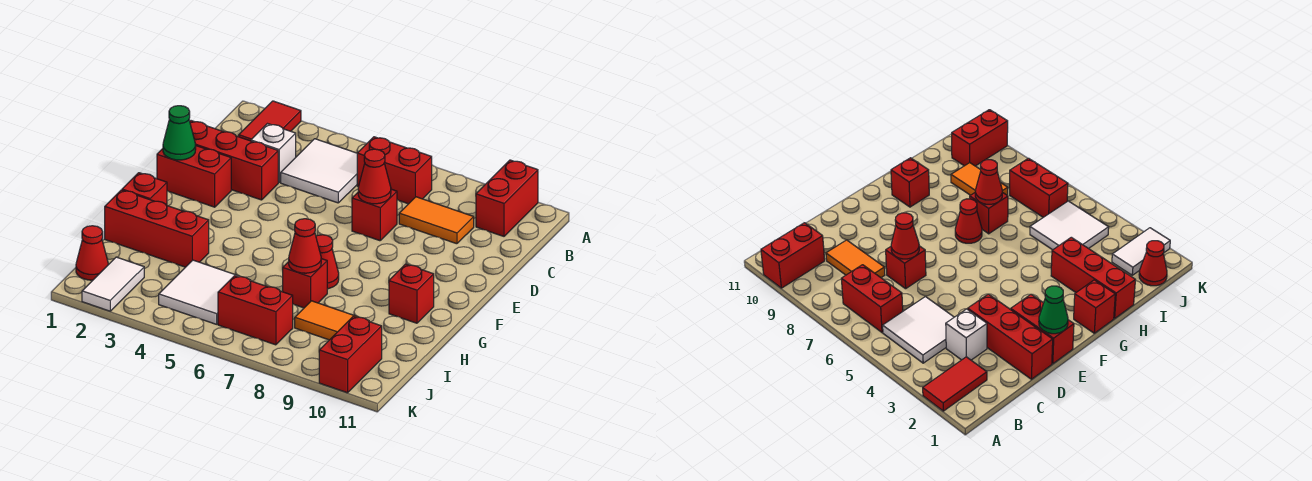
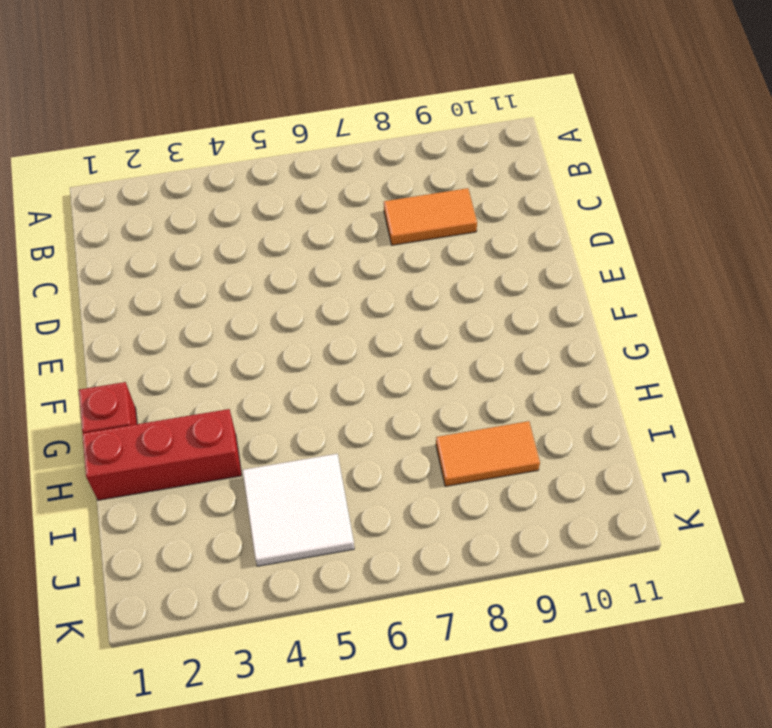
none -> red 1x2 tile [239,101,301,141]
none -> red 1x2 brick [476,160,538,236]
none -> white 2x2 tile [281,139,357,203]

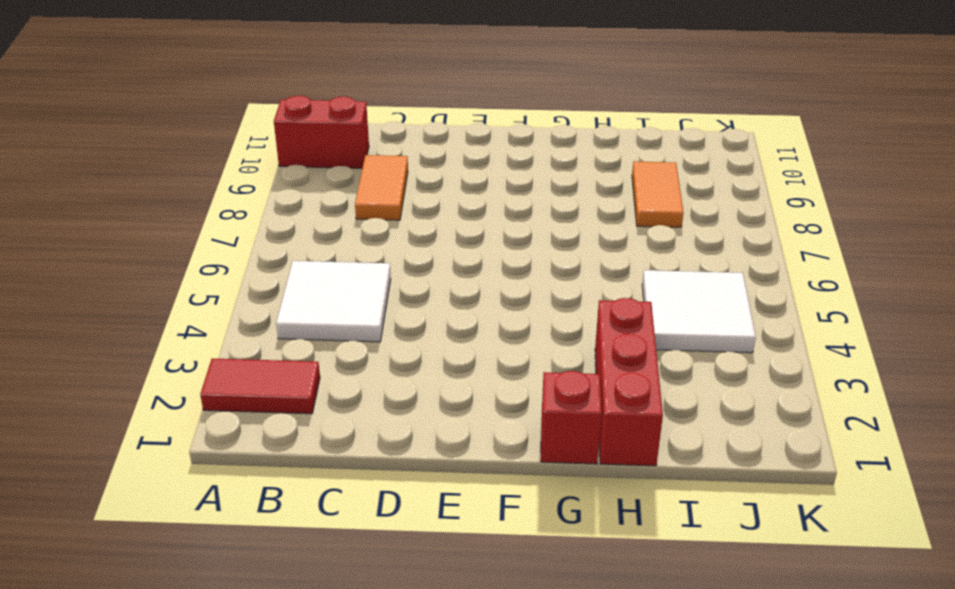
none -> red 1x2 brick [357,137,432,204]
none -> white 1x1 brick [251,124,296,183]
none -> red 1x3 brick [190,121,278,200]

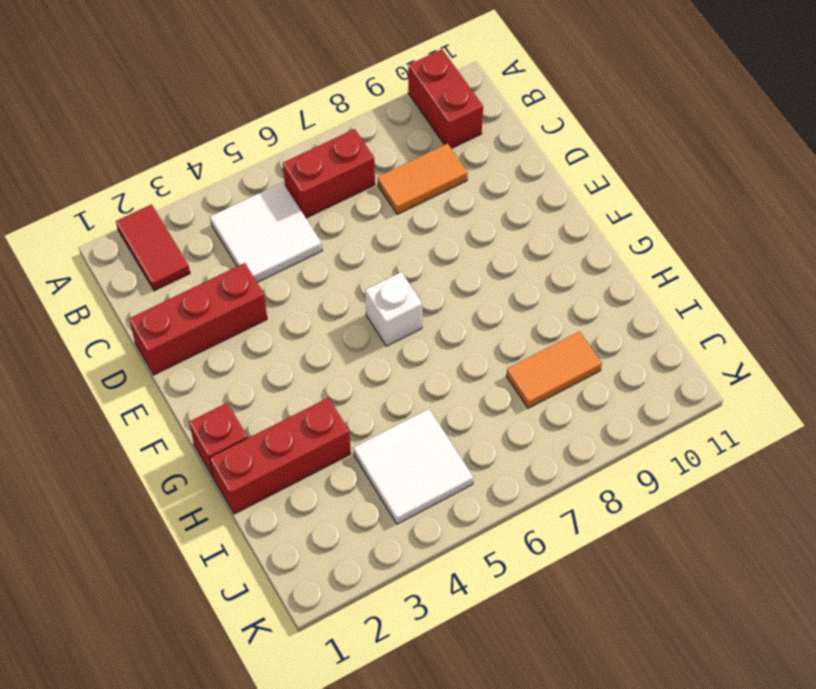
white 1x1 brick [365,272,422,346] -> white 1x1 brick moved to [251,124,296,183]
none -> red 1x1 brick [352,189,397,241]
none -> red 1x2 brick [157,146,231,207]
none -> red 1x1 cone [316,235,339,289]

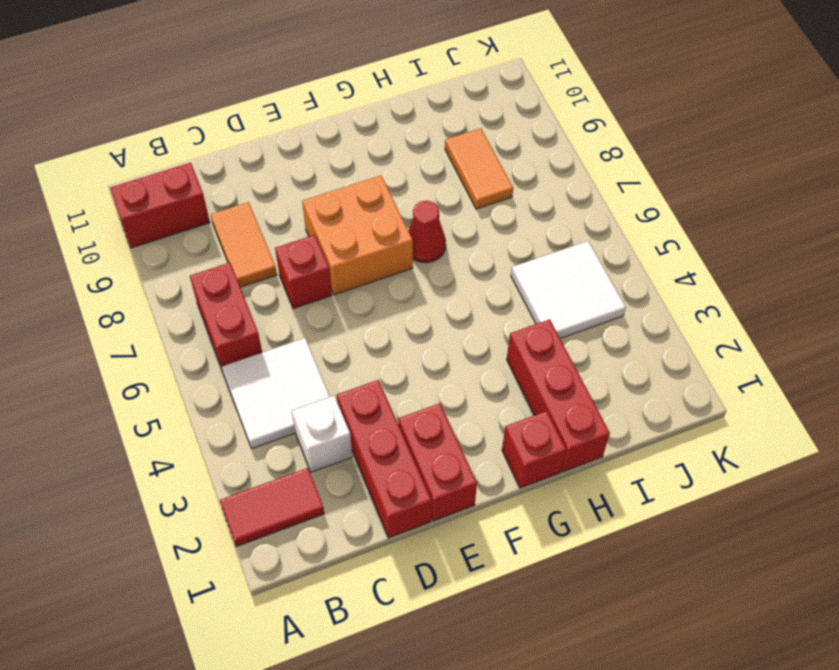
orange 2x2 brick [302,175,413,295] -> none
none -> red 1x1 brick [389,264,434,323]
none -> red 1x1 brick [283,259,327,308]
none -> red 1x1 cone [76,226,109,280]

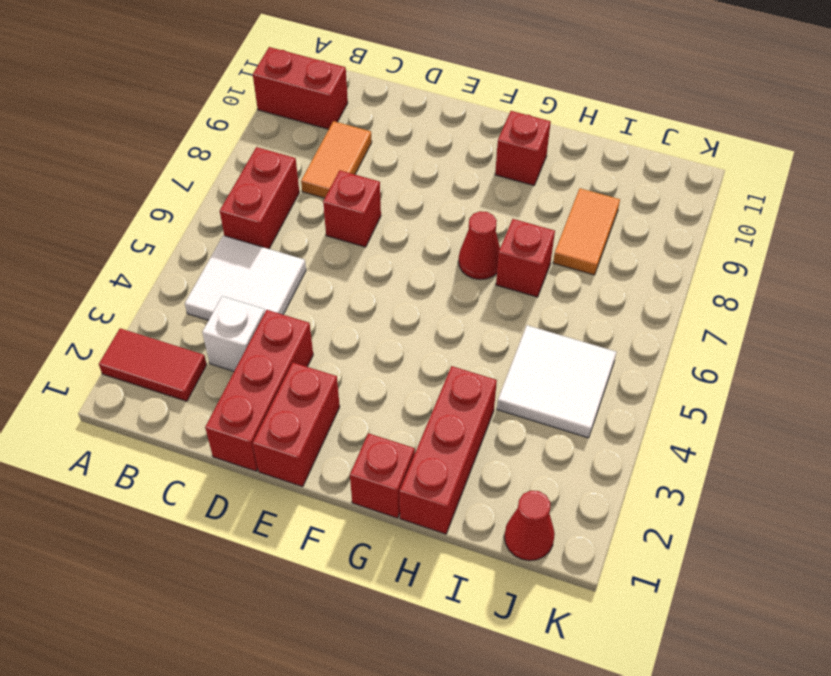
none -> white 1x2 tile [82,257,144,311]
none -> red 1x2 brick [218,276,293,345]
none -> red 1x2 brick [319,316,382,393]

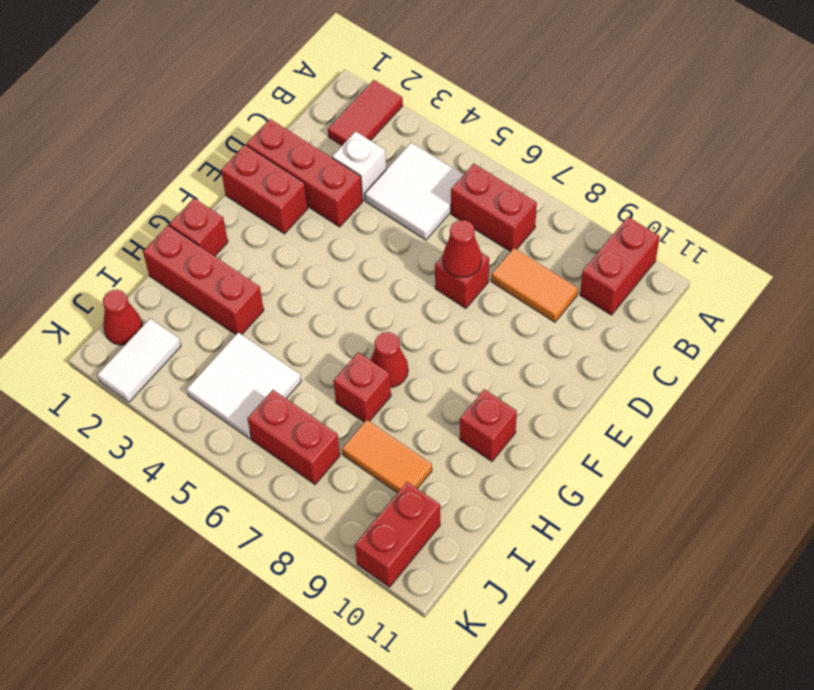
none -> green 1x1 cone [163,106,196,160]
none -> red 1x1 cone [289,219,321,273]

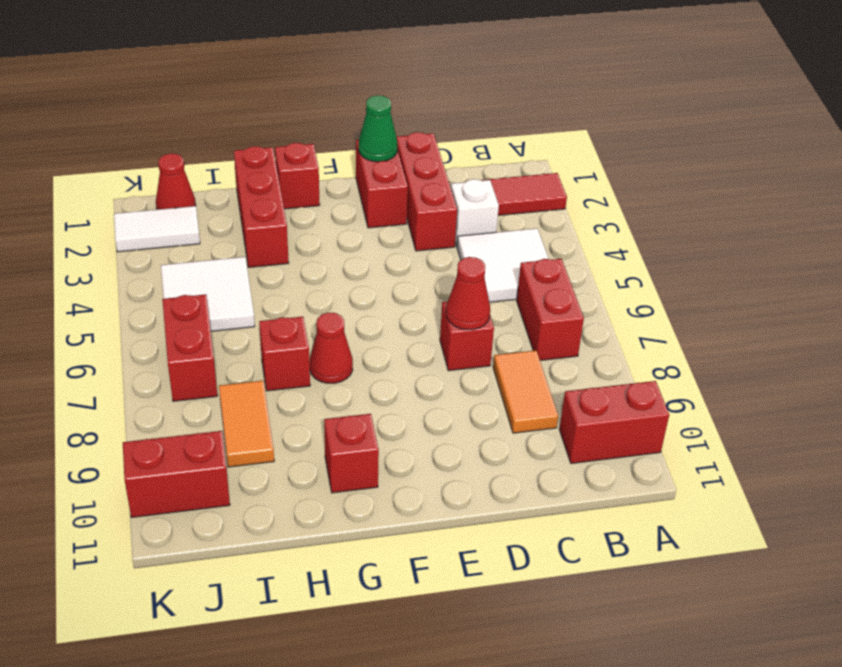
none -> red 1x1 cone [289,219,321,273]

